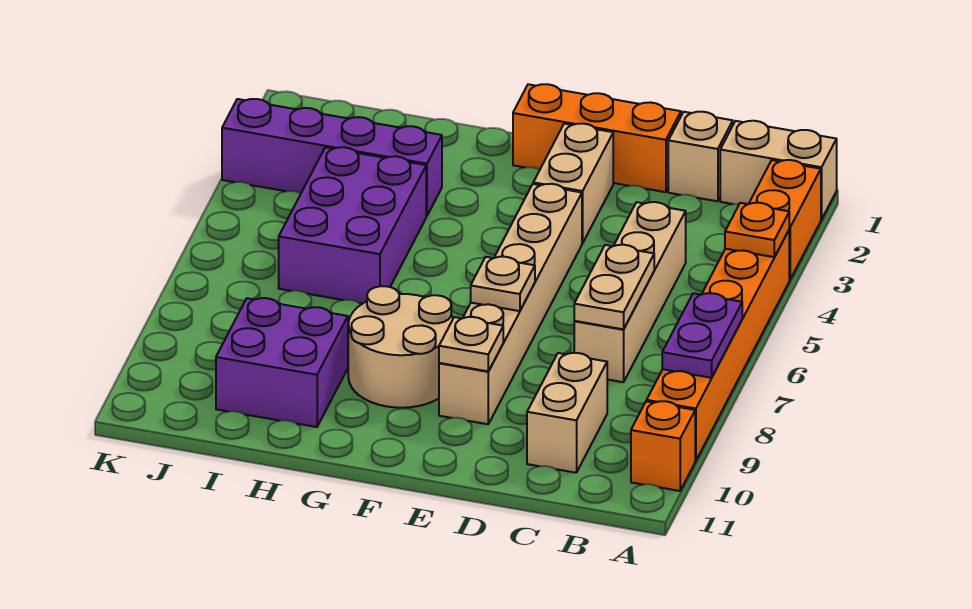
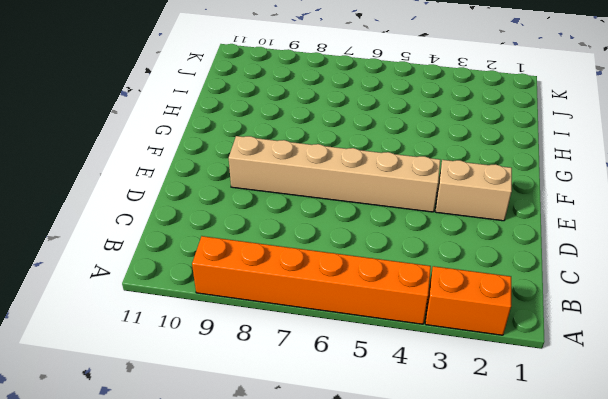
none -> tan 1x2 brick [720,121,837,220]
none -> orange 1x1 brick [631,401,695,491]
none -> tan 1x1 brick [668,112,733,201]

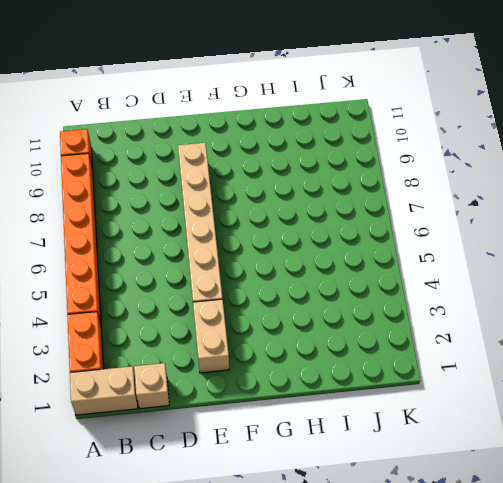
none -> tan 1x4 brick [574,202,686,382]
none -> tan 1x2 brick [527,353,607,473]
none -> orange 1x3 brick [513,84,681,192]

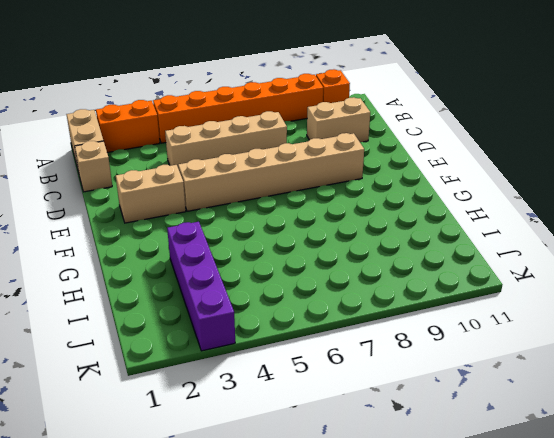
none -> orange 1x3 brick [513,84,681,192]
none -> tan 2x2 round brick [348,286,453,408]
none -> purple 2x3 brick [279,147,426,303]

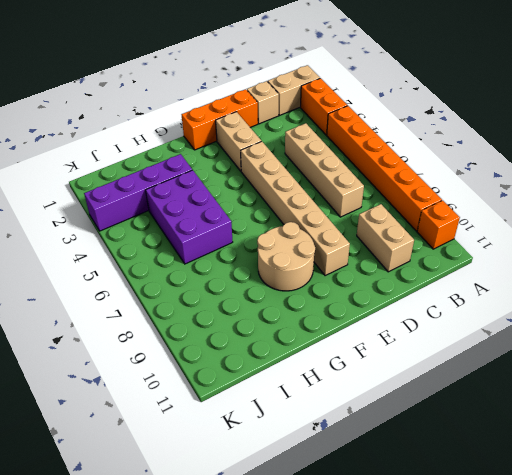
none -> purple 2x2 brick [216,298,348,427]
none -> orange 1x1 plate [725,203,789,257]
none -> purple 1x2 plate [662,293,742,378]

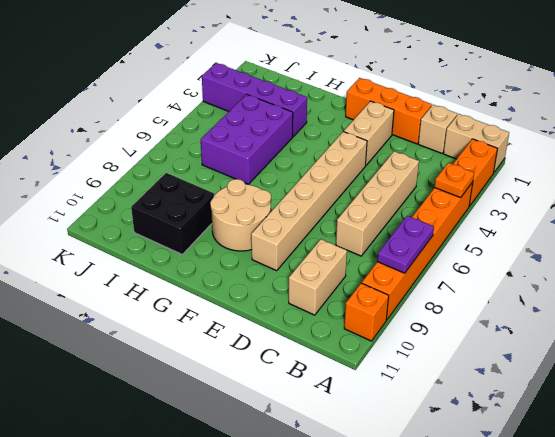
black 2x2 brick [131,173,215,254] -> purple 2x2 brick [216,298,348,427]
none -> tan 1x2 plate [574,245,654,329]
none -> tan 1x1 plate [471,257,535,311]
none -> tan 1x1 plate [439,317,503,371]

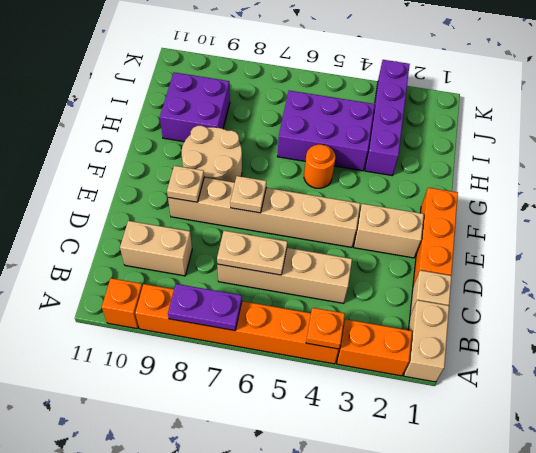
orange 1x1 round brick [304,144,335,188] -> none

